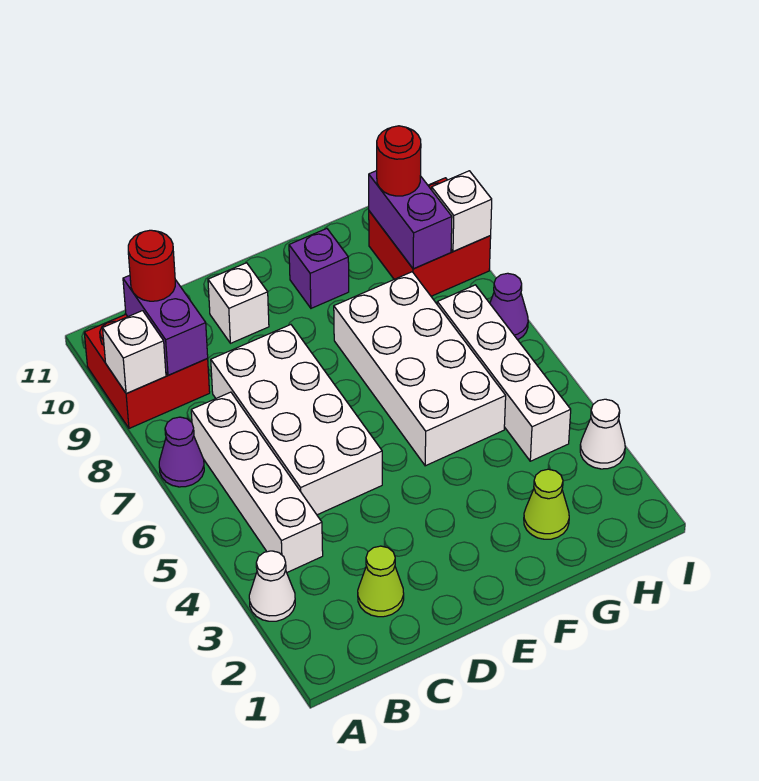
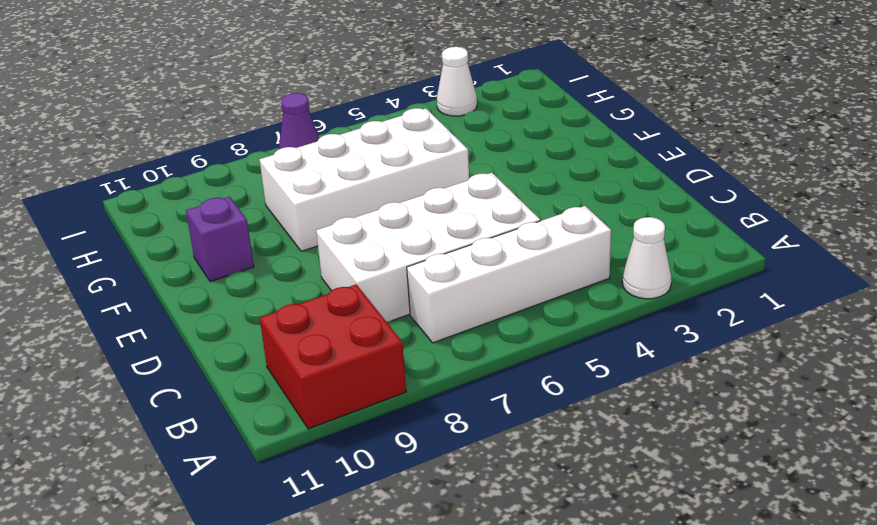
none -> purple 1x1 cone [159,417,204,487]
none -> lime 1x1 cone [358,546,404,617]
none -> white 1x1 brick [208,263,269,343]

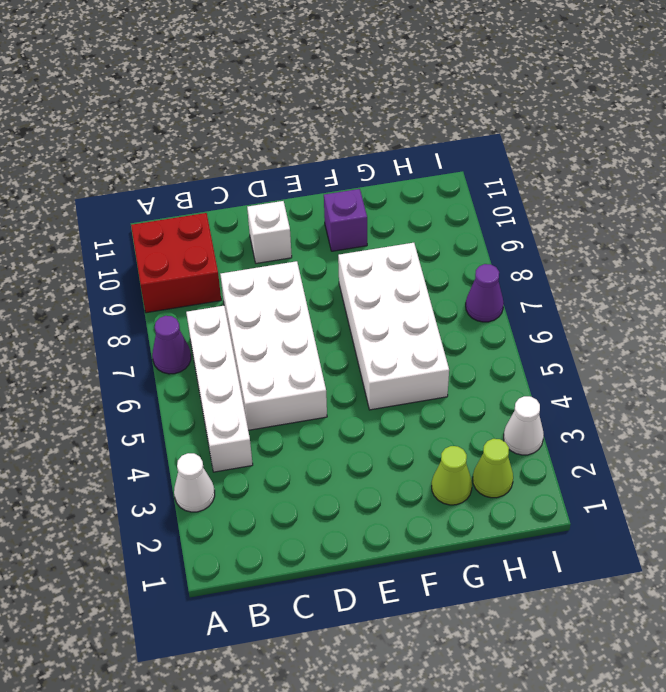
lime 1x1 cone [473,439,513,498] -> lime 1x1 cone moved to [358,546,404,617]
none -> white 1x4 brick [437,285,571,461]
none -> red 2x2 brick [369,178,491,296]
none -> white 1x1 brick [103,311,166,394]

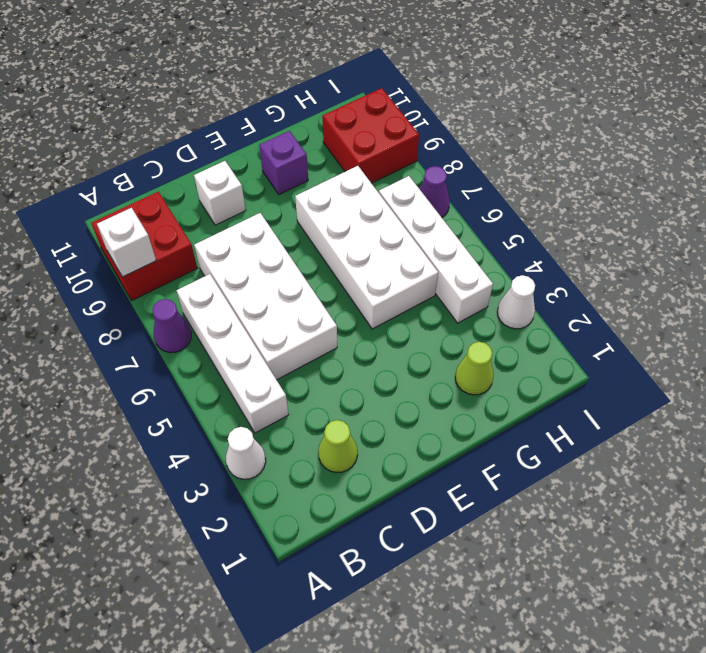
none -> purple 1x2 brick [123,275,208,375]
none -> purple 1x2 brick [369,171,452,269]
none -> white 1x1 brick [432,171,492,252]

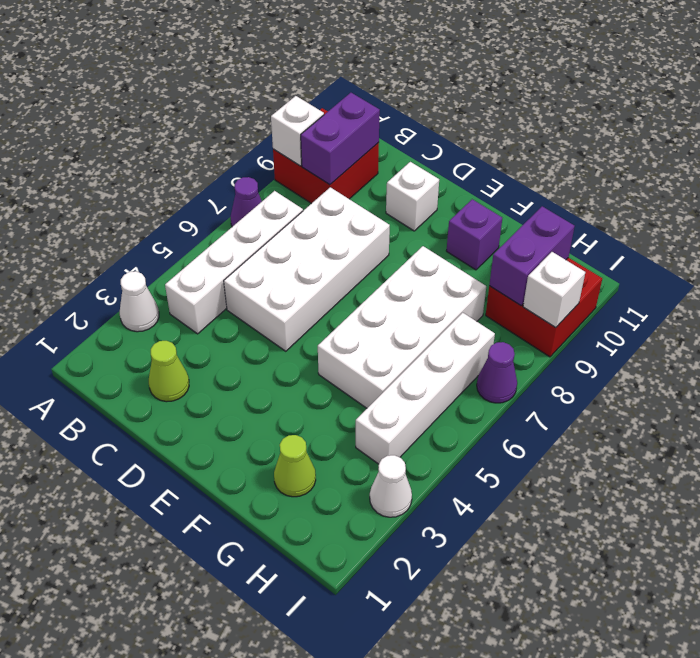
none -> red 1x1 round brick [128,230,175,301]
none -> red 1x1 round brick [377,126,421,196]

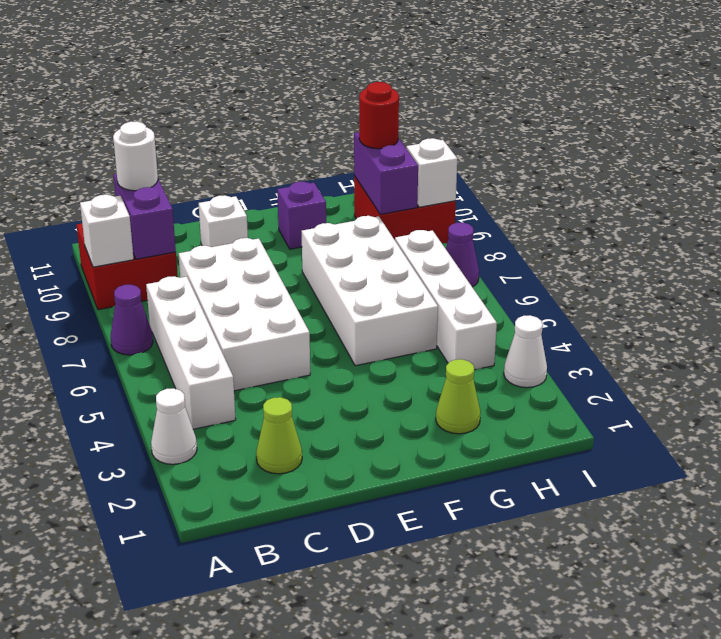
white 1x1 round brick [113,122,158,191] -> red 1x1 round brick [128,230,175,301]

